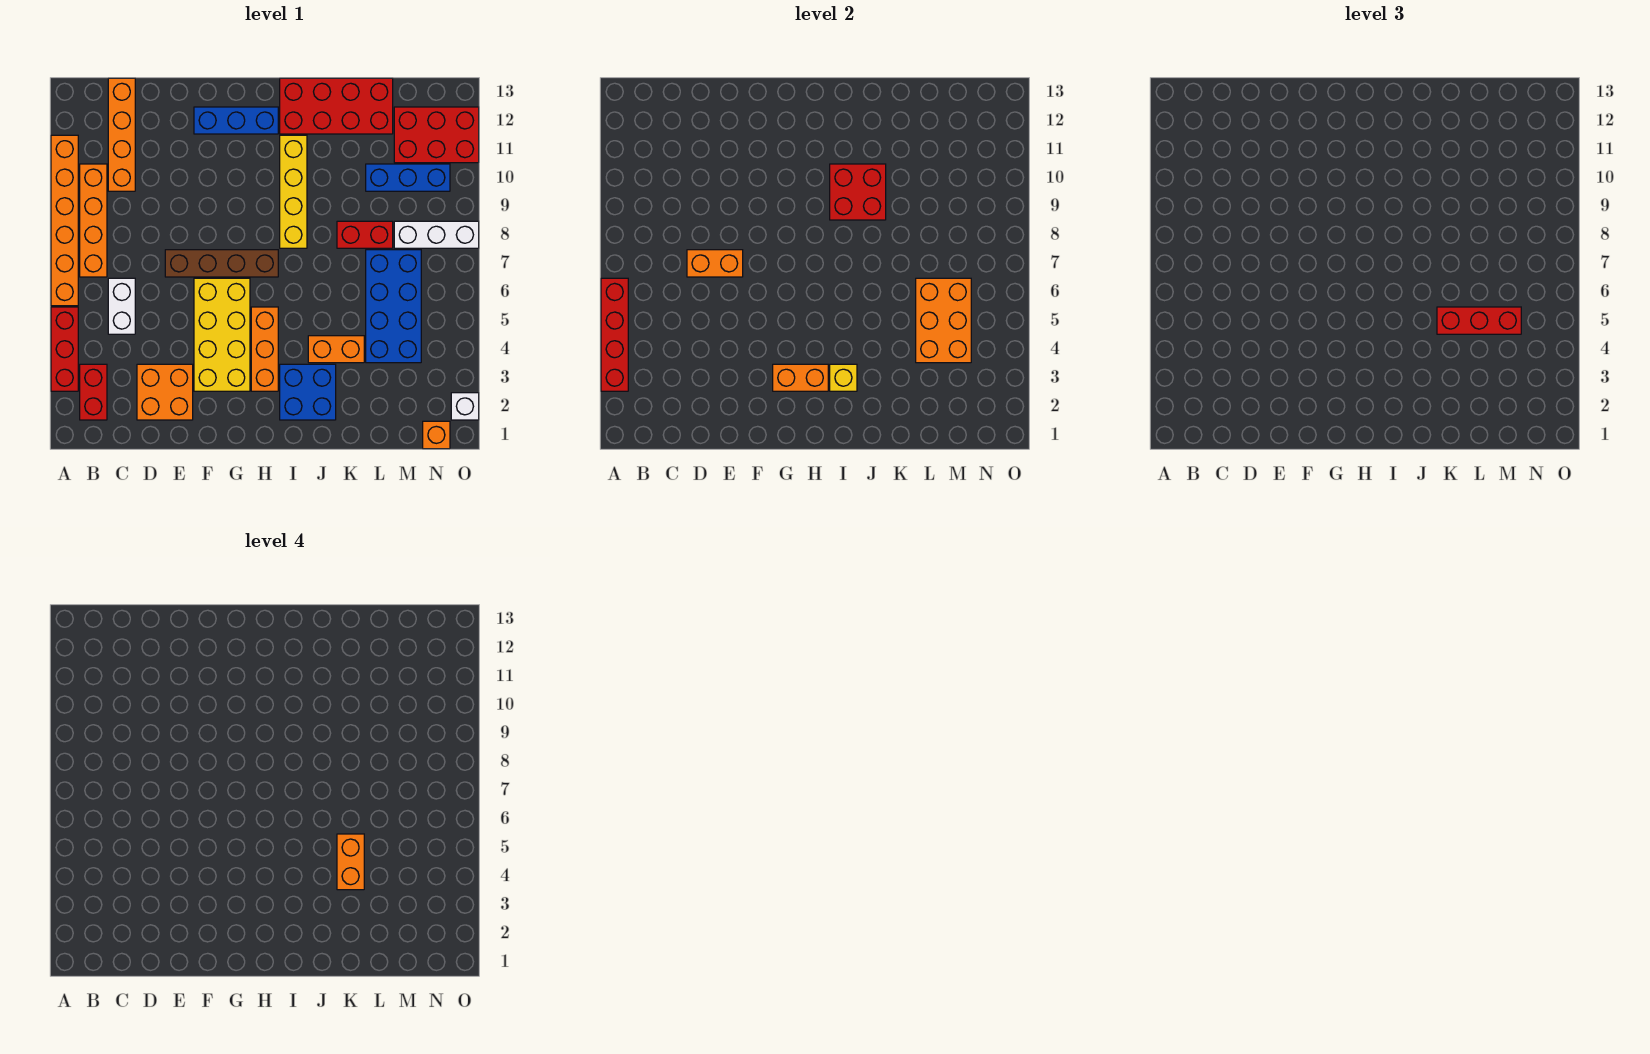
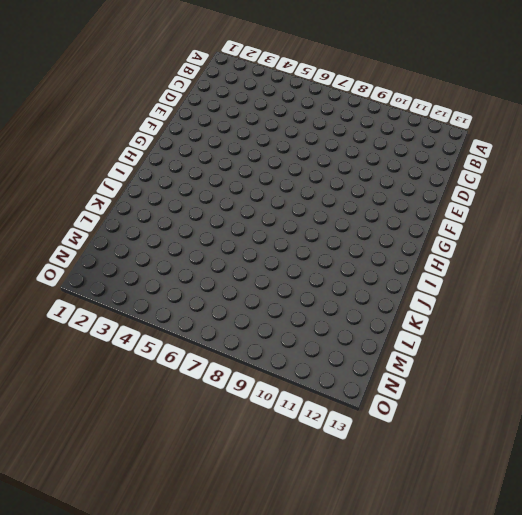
none -> red 1x3 brick [51,307,78,391]
none -> orange 1x6 brick [51,135,78,306]
none -> red 1x2 brick [80,364,107,420]
none -> orange 1x4 brick [80,164,107,277]

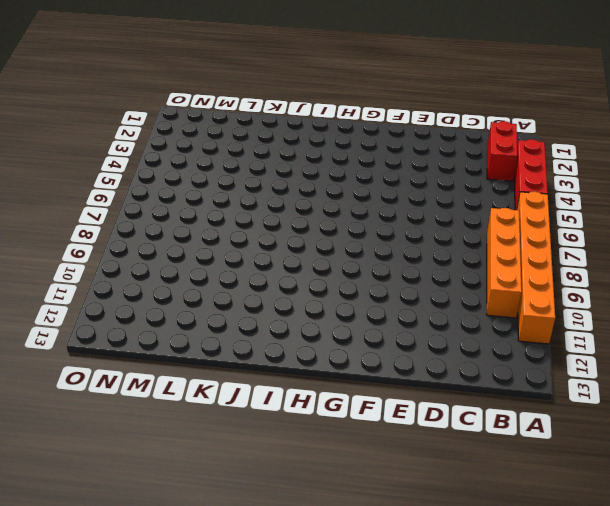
none -> white 1x2 brick [108,278,135,334]
none -> orange 1x4 brick [108,78,135,191]
none -> orange 2x2 brick [137,364,193,420]
none -> brown 1x4 brick [165,250,278,277]

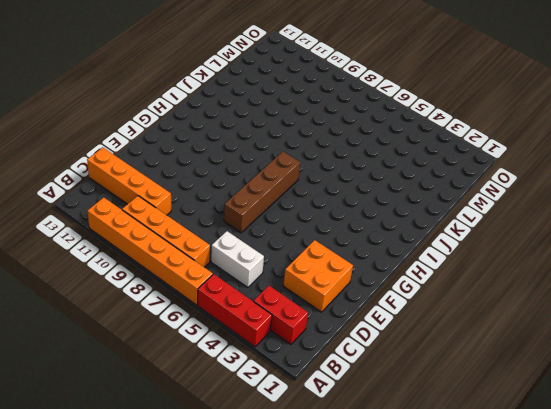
none -> yellow 2x4 brick [194,278,250,391]
none -> blue 1x3 brick [194,107,278,134]
none -> orange 1x3 brick [251,307,278,391]
none -> blue 2x2 brick [280,364,336,420]

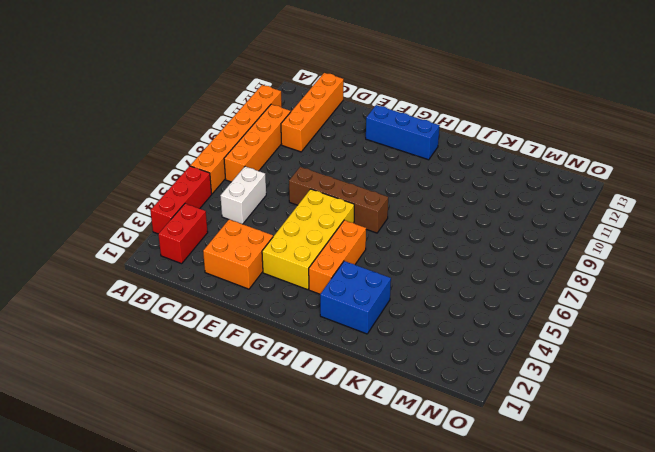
none -> yellow 1x4 brick [280,135,307,248]
none -> red 2x4 brick [280,78,393,134]
none -> orange 1x2 brick [308,336,364,363]
none -> red 1x2 brick [337,221,393,248]

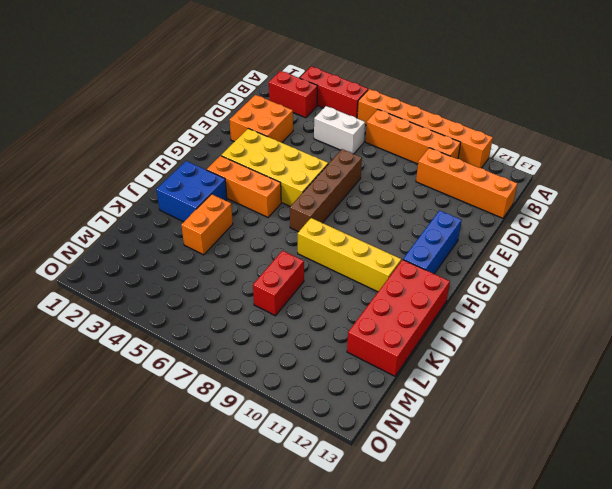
none -> blue 2x4 brick [366,250,421,363]
none -> blue 1x3 brick [366,164,450,191]
none -> white 1x3 brick [394,221,479,248]
none -> red 2x3 brick [394,107,479,163]

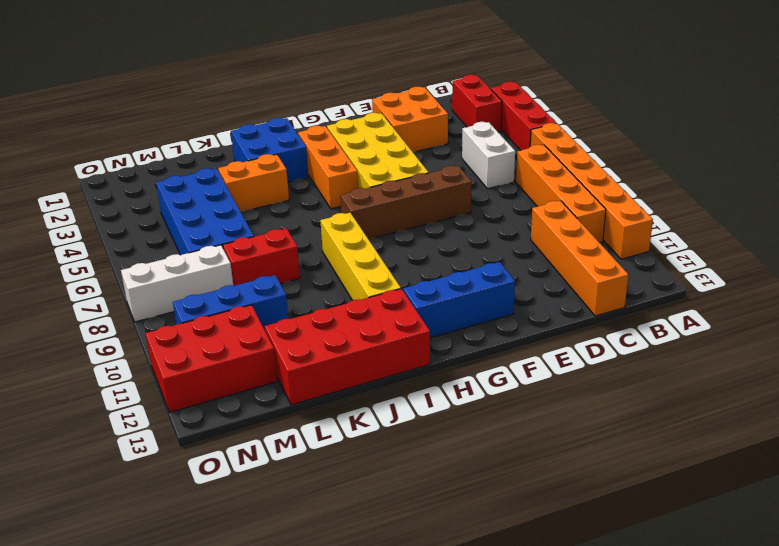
none -> orange 1x1 brick [423,421,450,449]
none -> white 1x1 brick [451,393,479,420]
none -> red 1x4 brick [601,278,628,391]
none -> orange 1x2 brick [687,250,743,277]

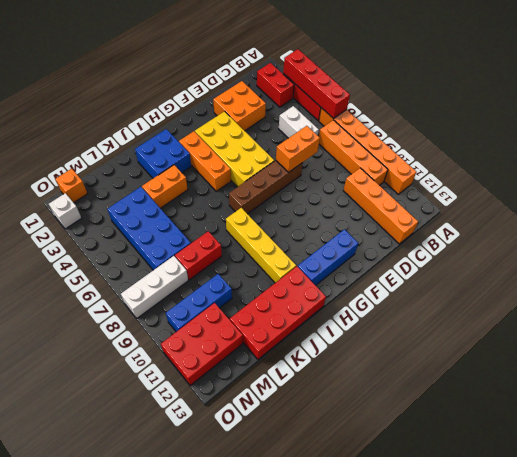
none -> orange 1x2 brick [773,364,828,391]
none -> yellow 1x1 brick [830,364,857,391]
none -> red 2x2 brick [830,164,886,220]
none -> orange 2x3 brick [916,278,971,363]

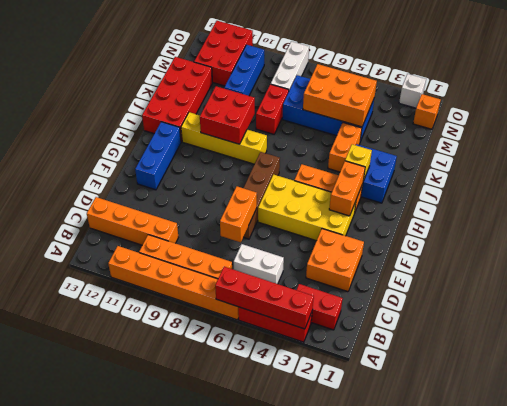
none -> red 1x3 brick [1437,307,1521,334]
none -> orange 1x2 brick [337,834,364,890]

